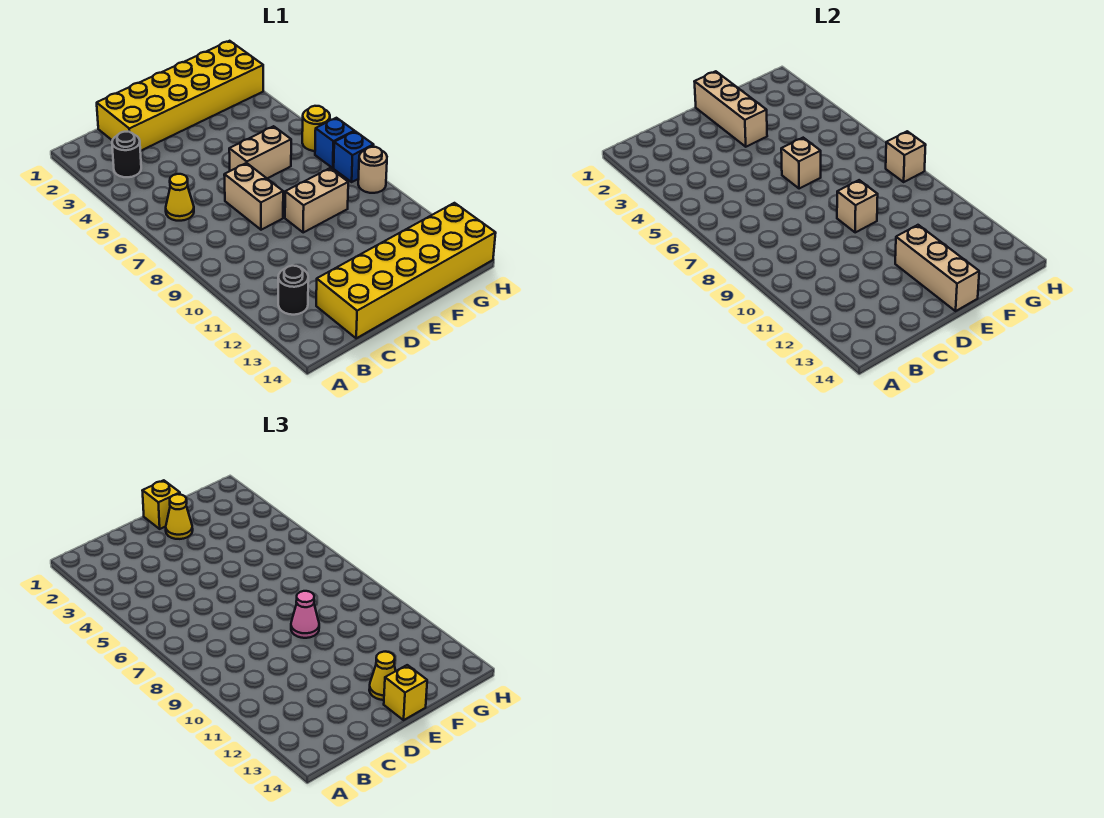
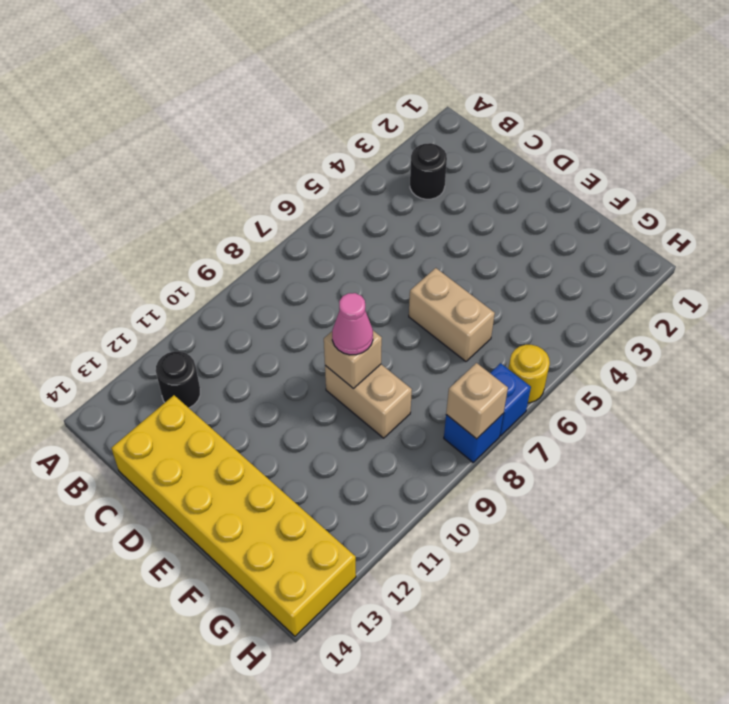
none -> yellow 1x1 cone [166,174,194,221]
none -> yellow 2x6 brick [97,41,263,151]
none -> tan 1x2 brick [224,163,283,230]

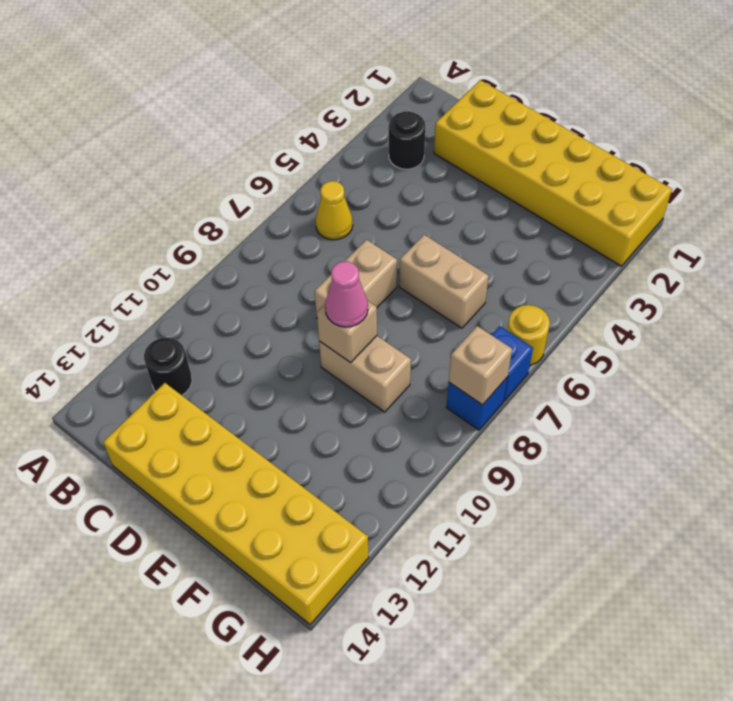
none -> tan 1x1 round brick [358,147,387,193]
none -> tan 1x3 brick [694,71,767,147]
none -> tan 1x1 brick [781,138,821,189]

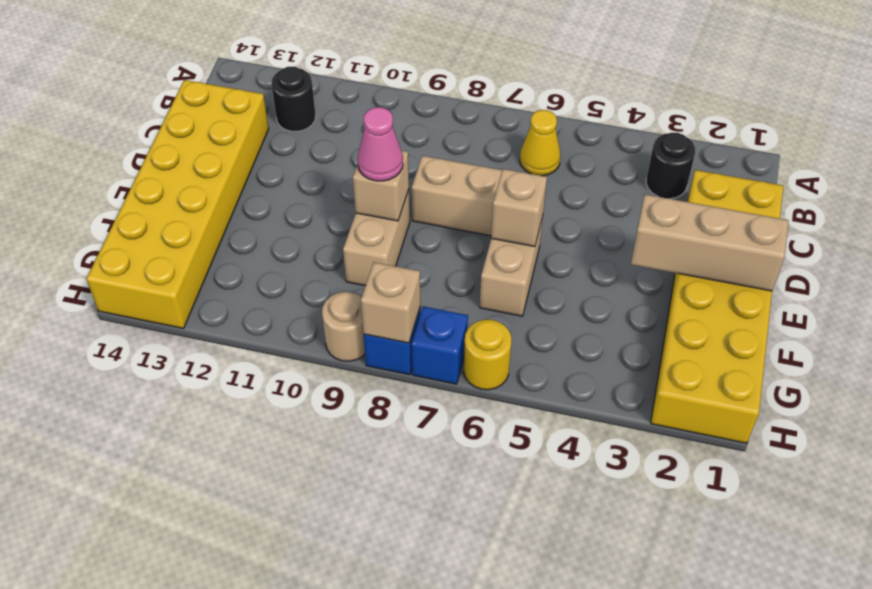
none -> tan 1x3 brick [895,225,979,311]
none -> yellow 1x1 brick [142,480,180,529]
none -> yellow 1x1 cone [166,494,193,539]

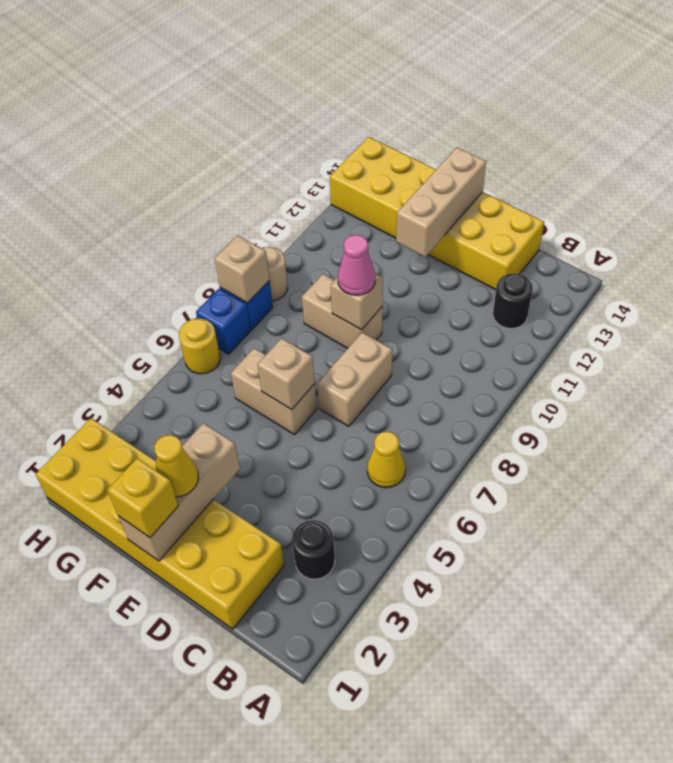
none -> yellow 1x1 cone [369,652,396,700]
none -> yellow 1x1 brick [384,665,427,720]

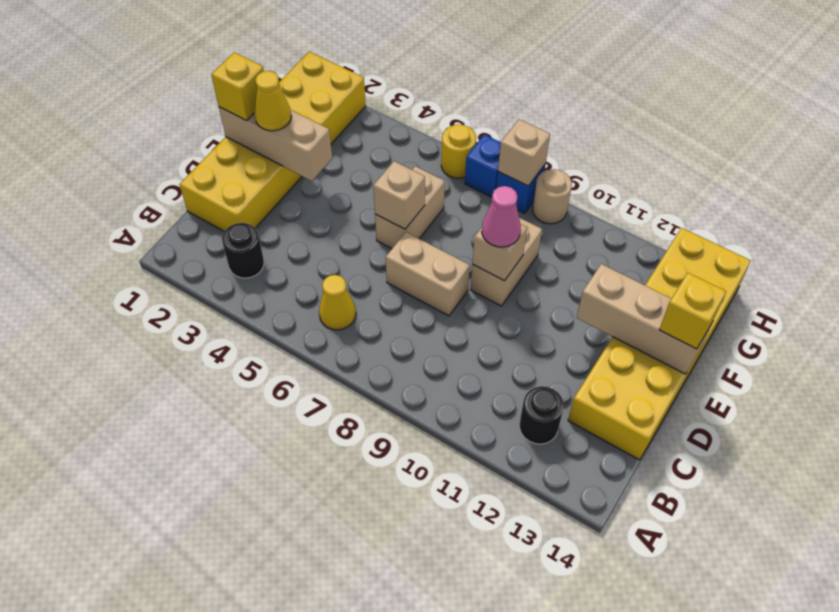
none -> yellow 1x1 cone [369,652,396,700]

